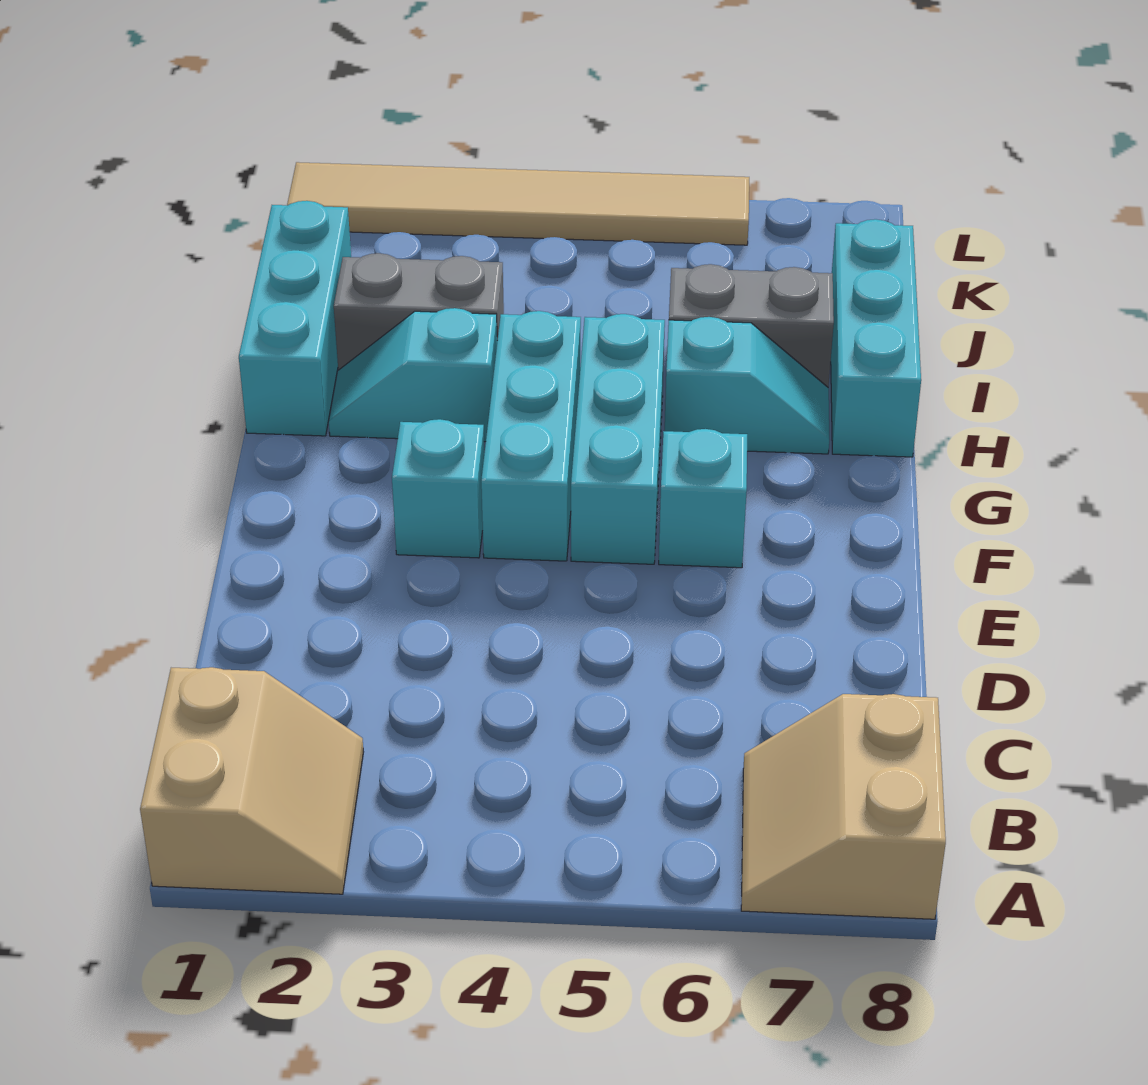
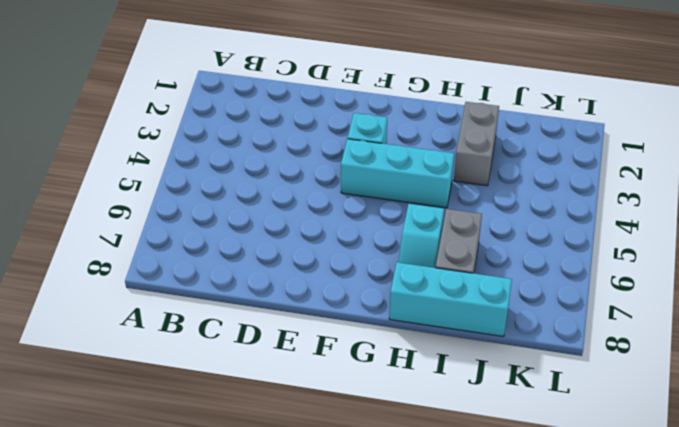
none -> tan 2x2 slope [140,667,363,894]
none -> tan 2x2 slope [741,694,946,919]
none -> cyan 1x3 brick [571,314,665,564]

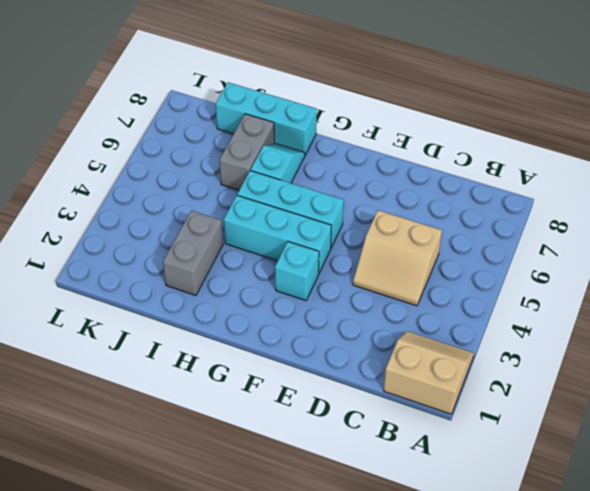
tan 2x2 slope [353,210,442,306] -> tan 2x2 slope moved to [741,694,946,919]
none -> cyan 1x1 brick [659,429,747,568]
none -> cyan 1x3 brick [239,201,351,436]
none -> cyan 1x2 slope [329,308,497,442]

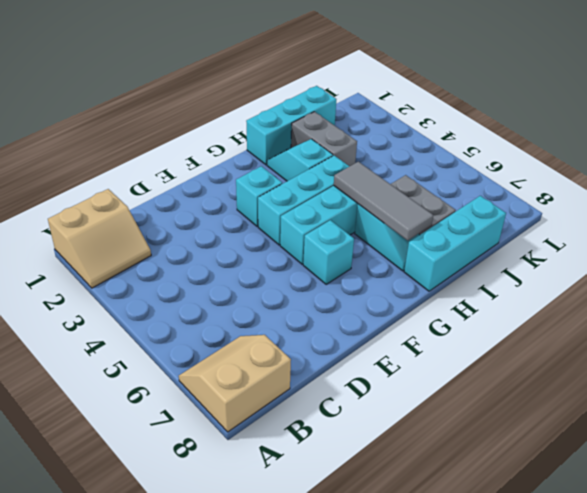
grey 1x3 tile [334,162,433,240] -> none
none -> tan 1x6 tile [287,162,749,245]

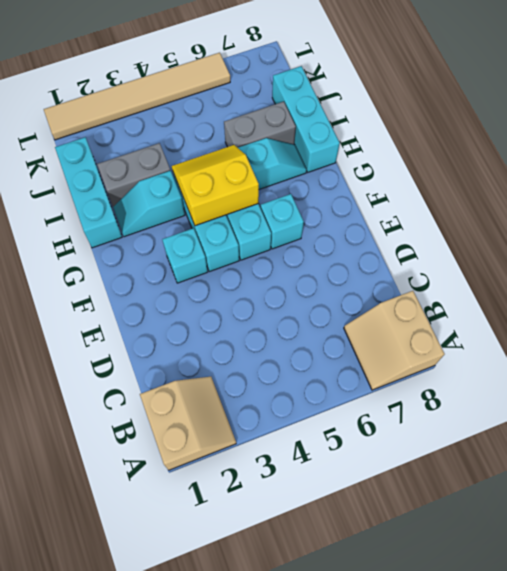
yellow 2x2 slope [172,145,259,226] -> none

